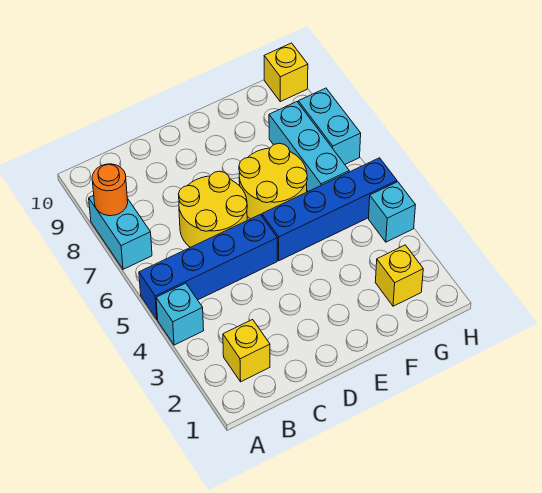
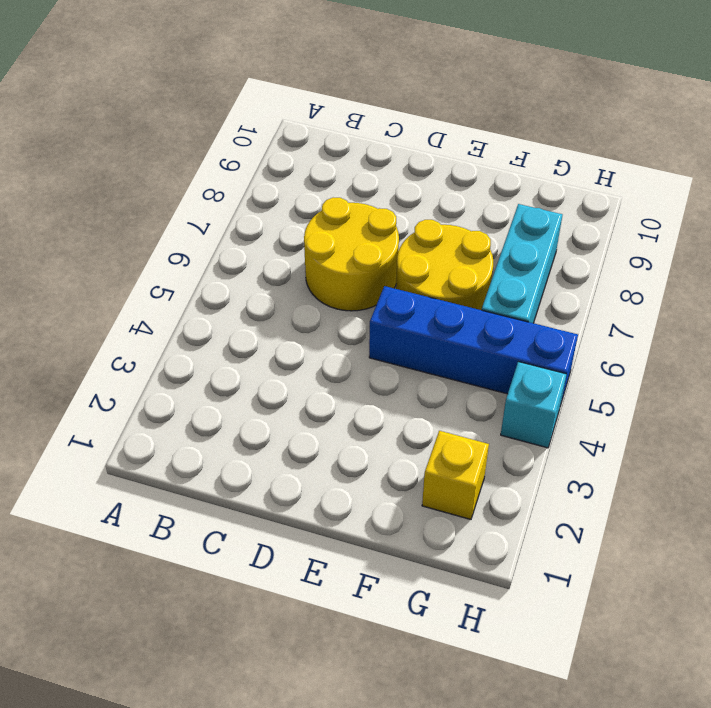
none -> cyan 1x1 brick [156,283,204,345]
none -> blue 1x4 brick [139,215,277,319]
none -> cyan 1x2 brick [89,195,152,269]

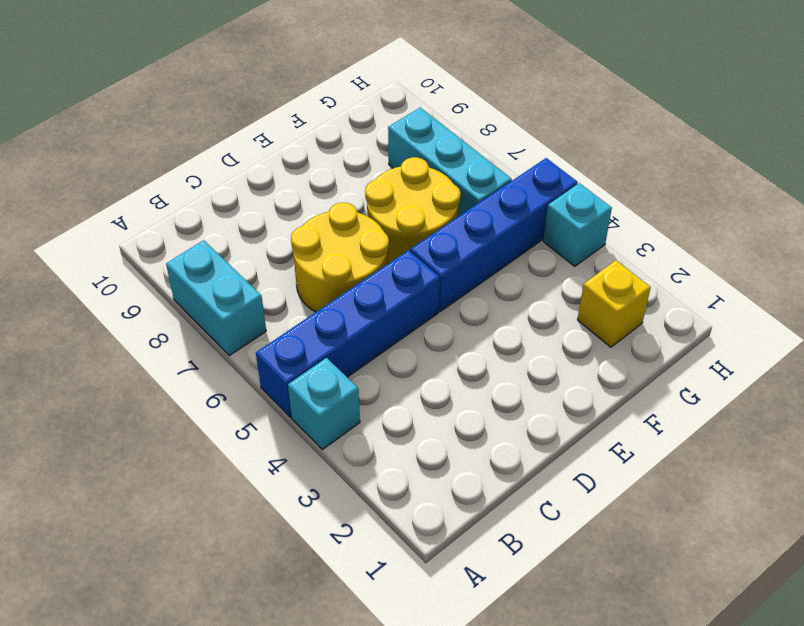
none -> yellow 1x1 brick [223,320,270,382]
none -> cyan 1x2 brick [298,88,361,164]
none -> yellow 1x1 brick [264,43,308,102]

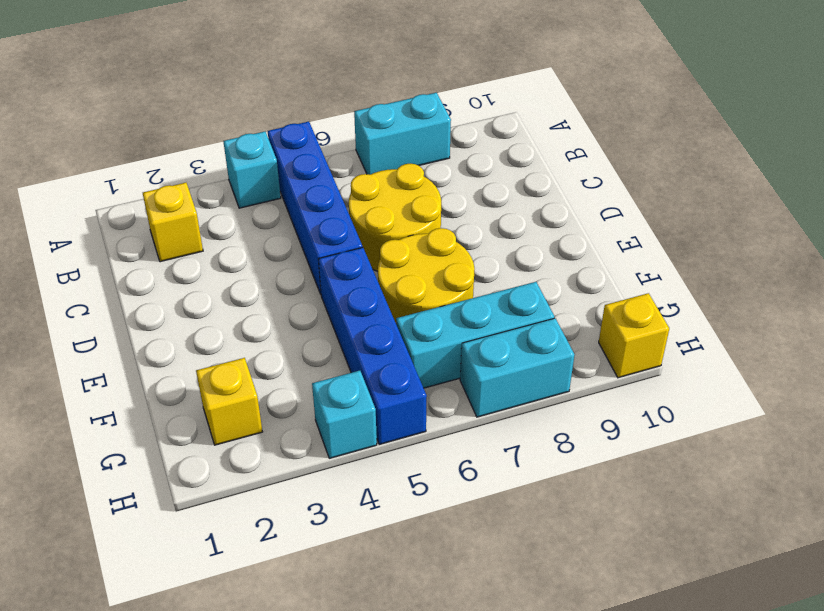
none -> orange 1x1 round brick [92,164,128,216]

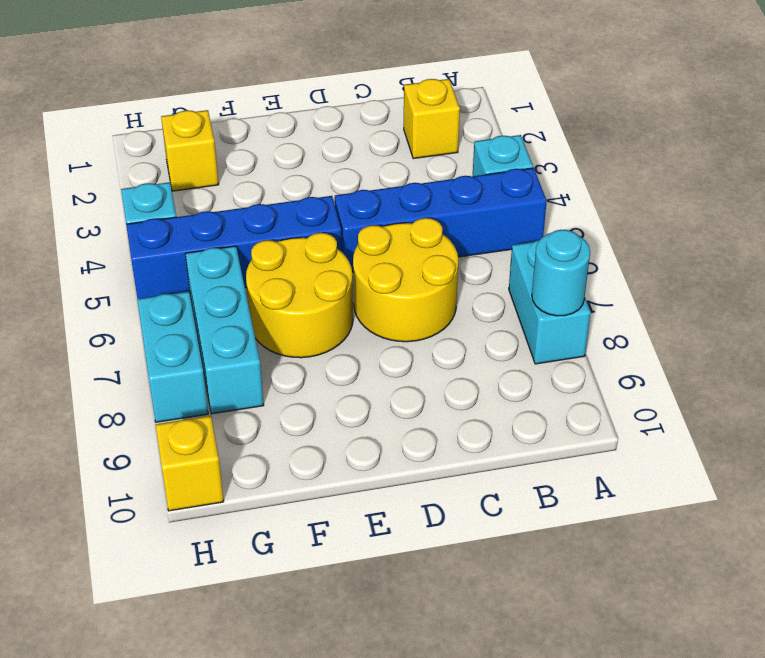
cyan 1x1 round brick [532,230,590,316] -> orange 1x1 round brick [92,164,128,216]

